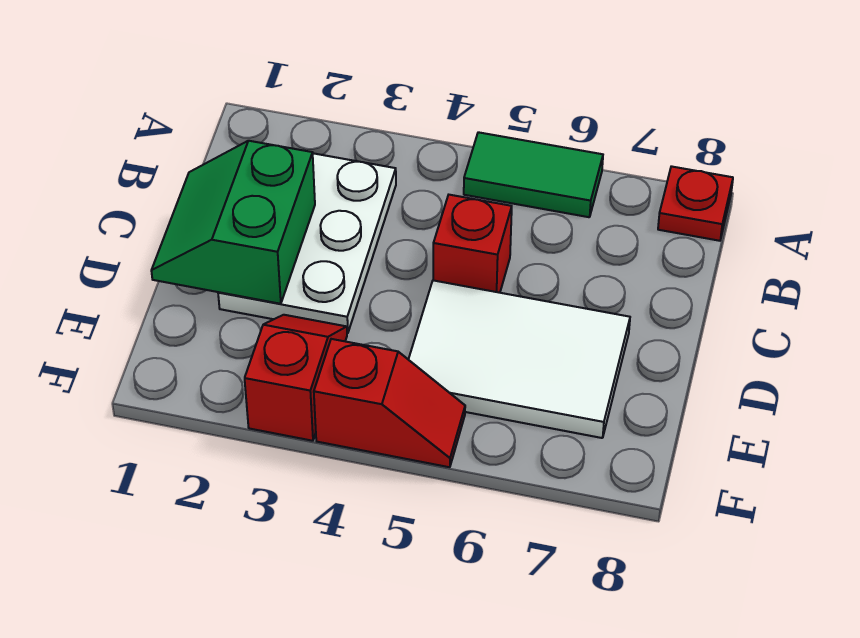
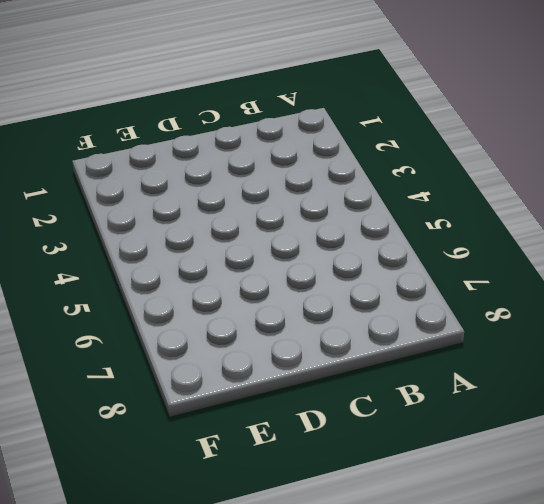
none -> green 1x2 tile [464,132,603,217]
none -> red 1x1 plate [658,166,733,241]

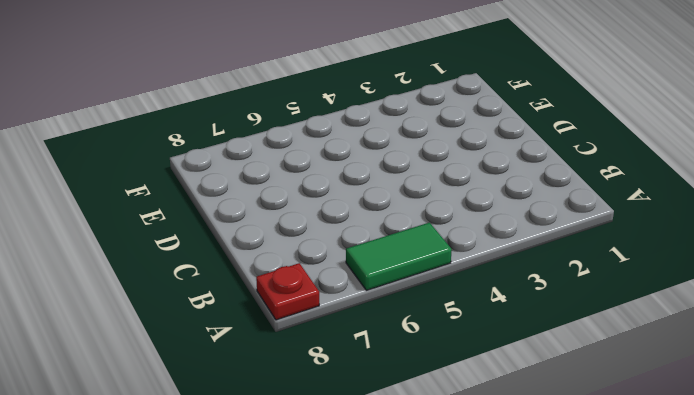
none -> white 2x3 plate [218,153,396,333]
none -> red 1x1 brick [433,195,512,293]

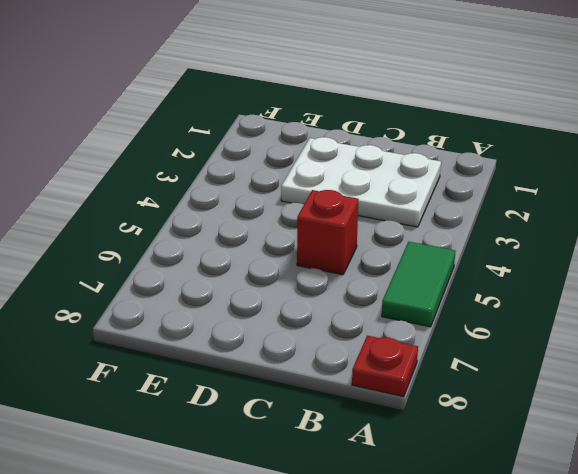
none -> white 2x3 tile [408,280,630,438]
none -> red 1x2 slope [245,315,347,441]

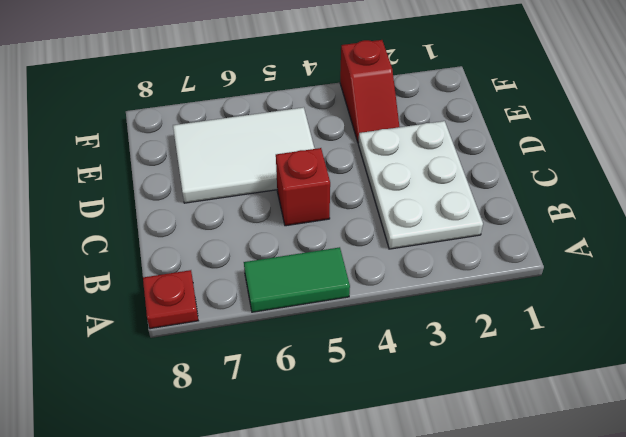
none -> red 1x2 slope [314,339,465,467]
none -> green 2x2 slope [151,141,315,304]

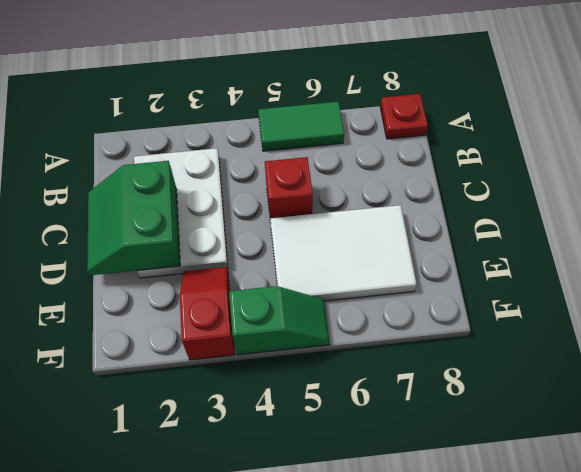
green 1x2 slope [229,286,330,355] -> red 1x2 slope [314,339,465,467]

